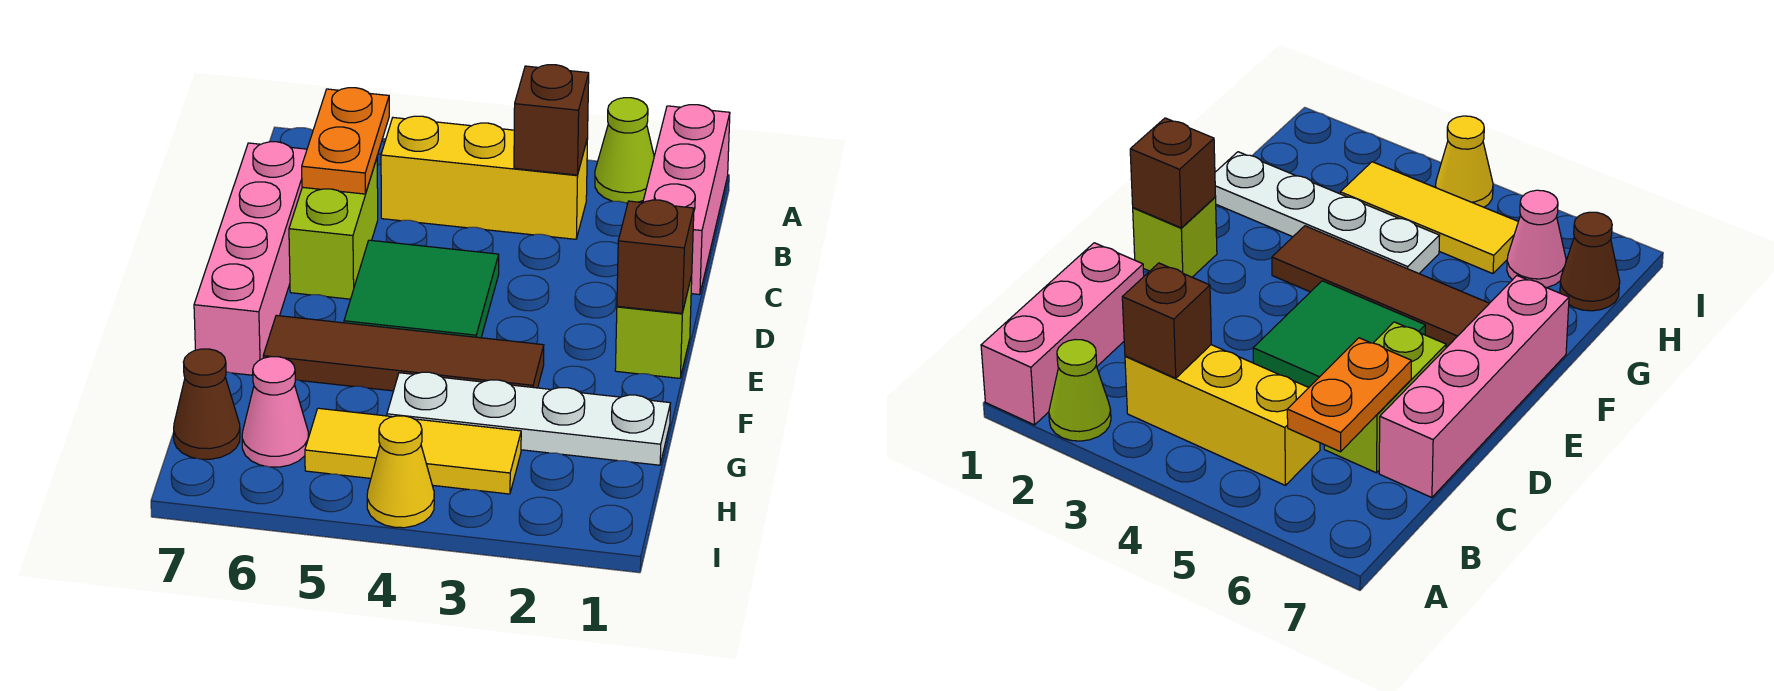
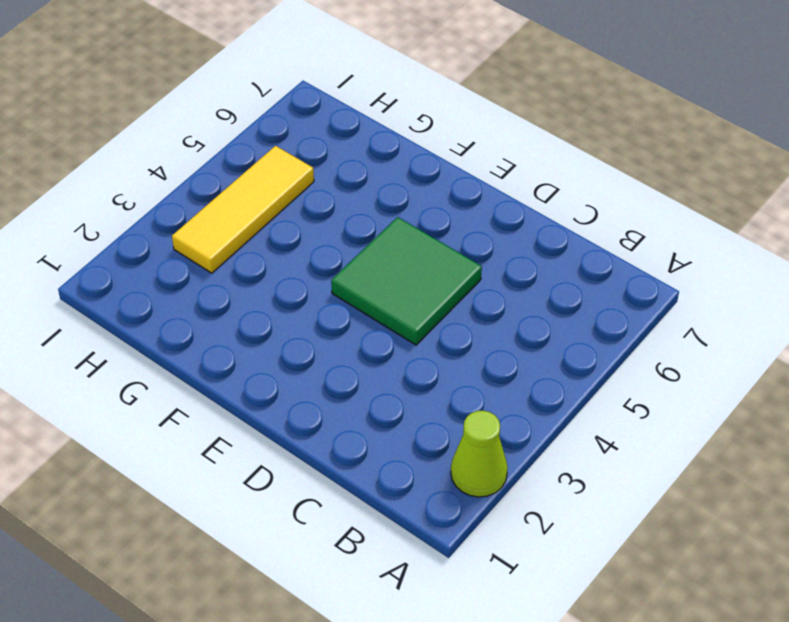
none -> pink 1x3 brick [643,105,730,295]
none -> yellow 1x3 brick [381,116,588,239]
none -> lime 1x2 brick [289,159,378,299]

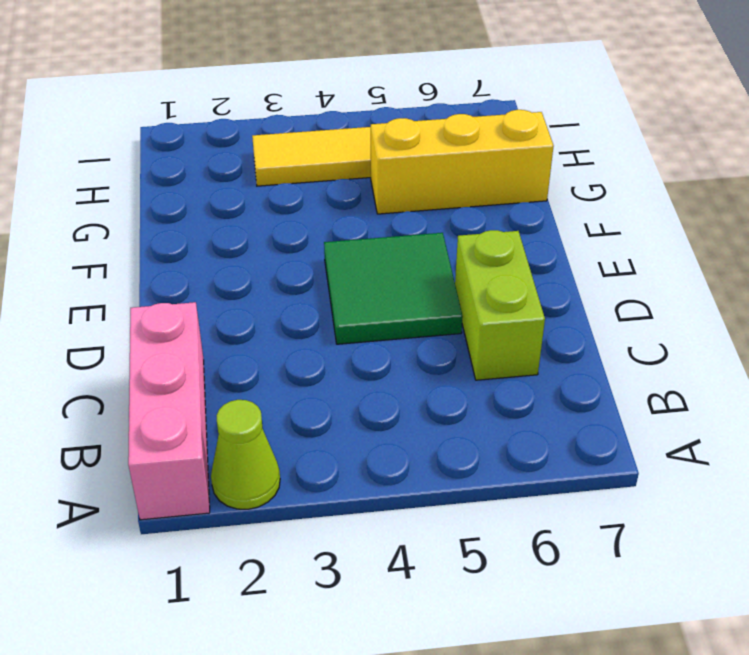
yellow 1x3 brick [371,110,554,214] -> yellow 1x3 brick moved to [381,116,588,239]
none -> pink 1x4 brick [194,142,307,375]
none -> lime 1x1 brick [615,276,692,378]
none -> brown 1x4 tile [263,315,544,391]

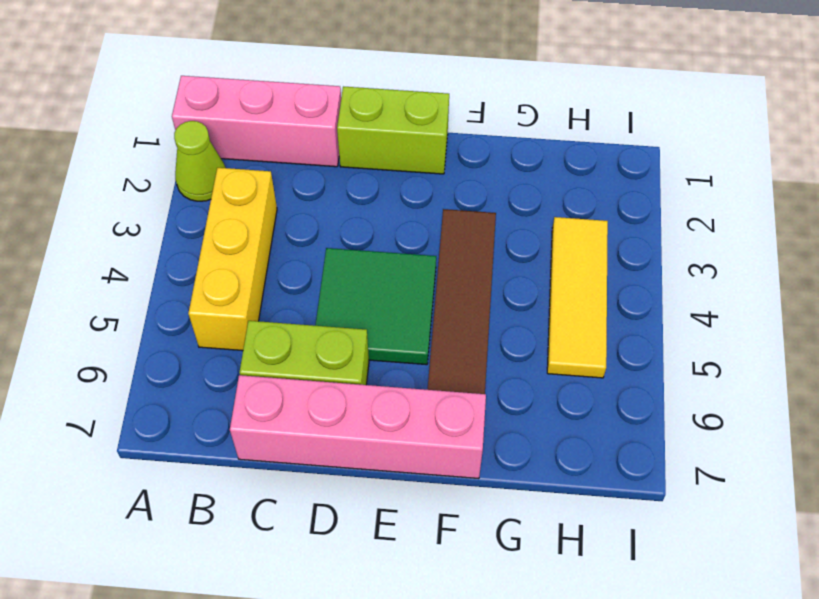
lime 1x2 brick [337,86,449,174] -> lime 1x1 brick [615,276,692,378]
none -> white 1x4 plate [387,372,671,465]
none -> pink 1x1 cone [242,357,309,467]
none -> brown 1x1 cone [174,349,240,459]

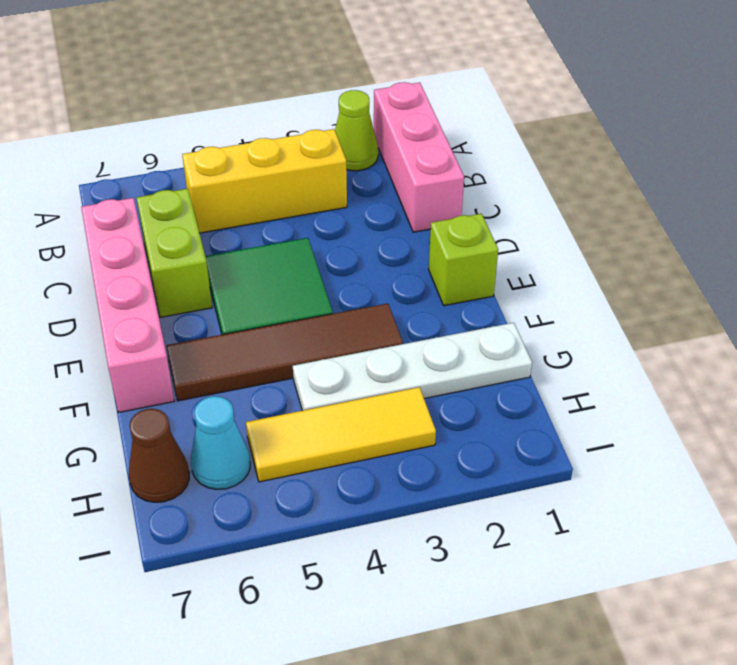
cyan 1x1 cone [191,396,250,489] -> pink 1x1 cone [242,357,309,467]
none -> yellow 1x1 cone [367,416,434,528]
none -> brown 1x1 brick [514,65,589,175]
none -> orange 1x2 plate [302,88,389,194]

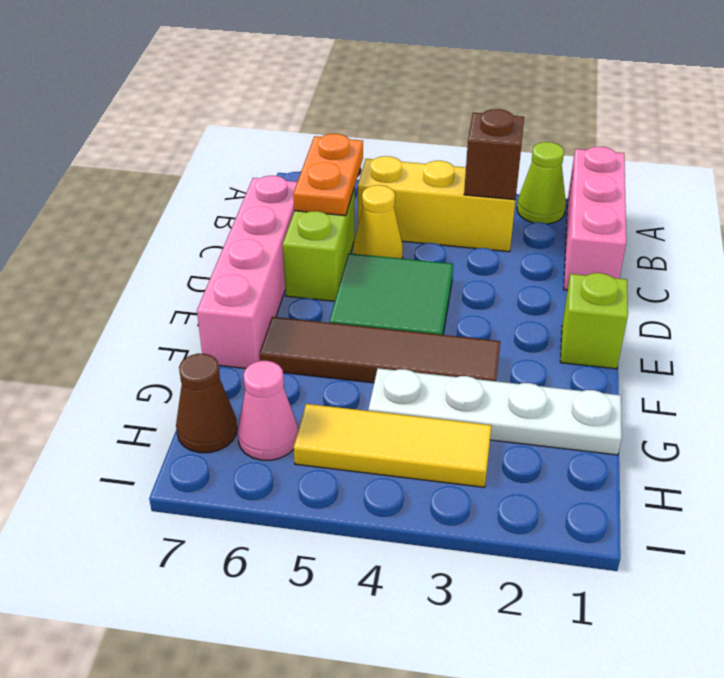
yellow 1x1 cone [353,185,403,259] -> yellow 1x1 cone moved to [367,416,434,528]
none -> brown 1x1 brick [617,200,694,313]

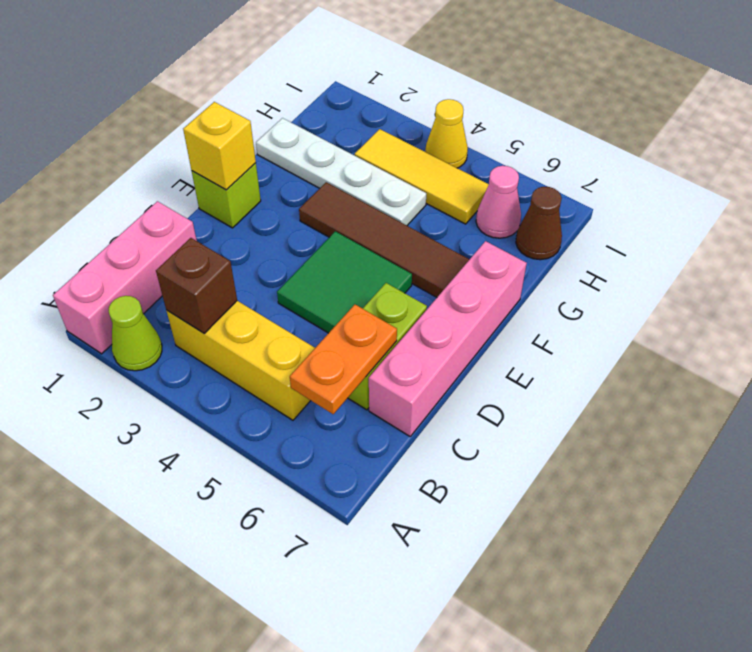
yellow 1x1 brick [183,102,256,190] -> brown 1x1 brick [617,200,694,313]

